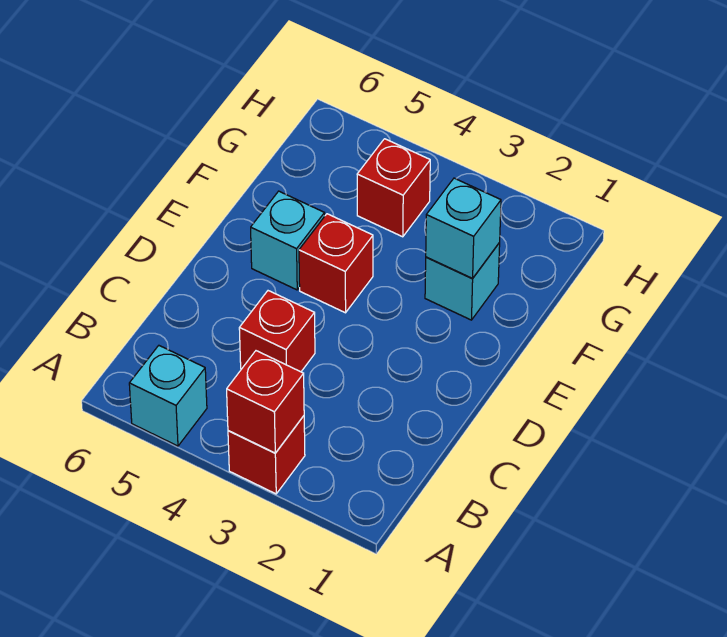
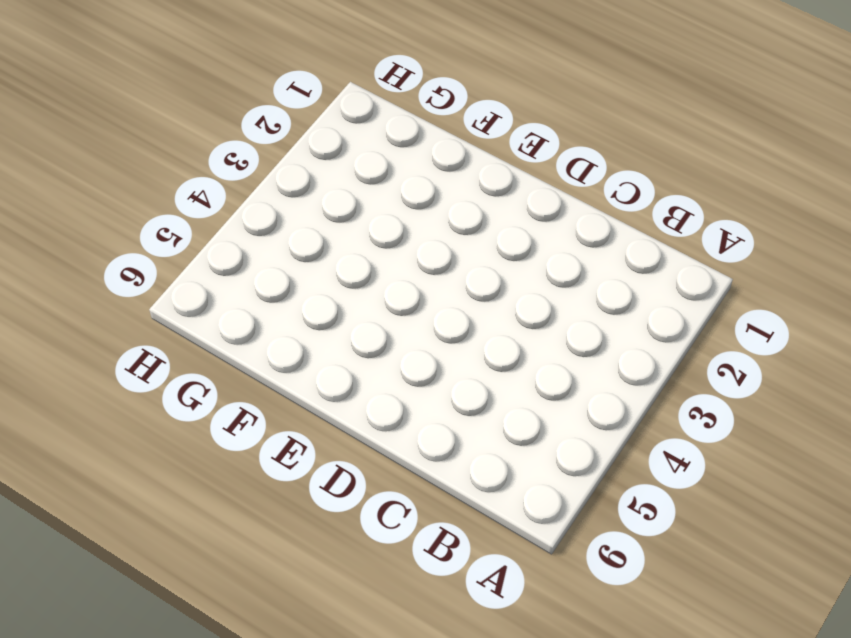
none -> red 1x1 brick [228,416,305,494]
none -> cyan 1x1 brick [129,346,207,446]

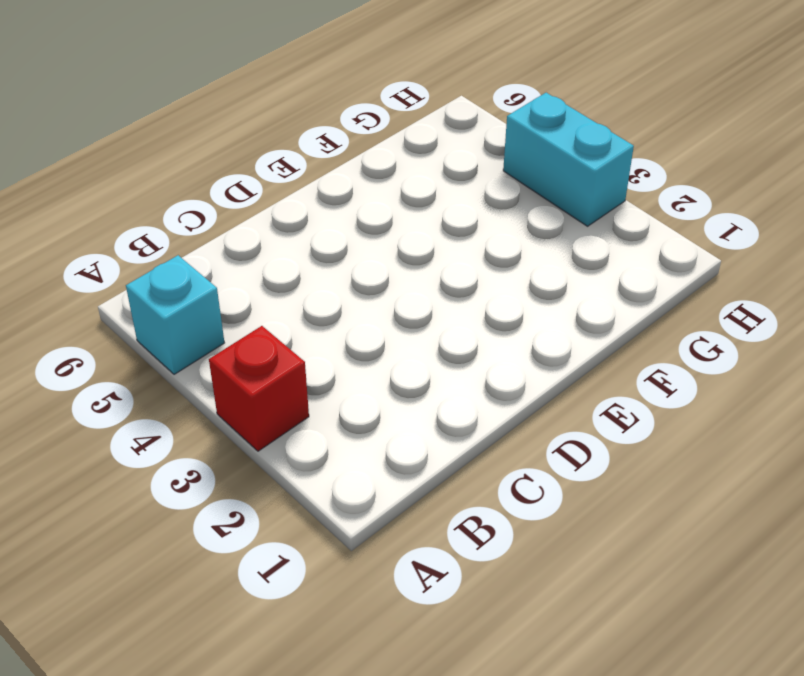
cyan 1x2 brick [503,93,634,226] -> none
none -> red 1x1 brick [239,291,315,372]
none -> red 1x1 brick [299,214,373,313]

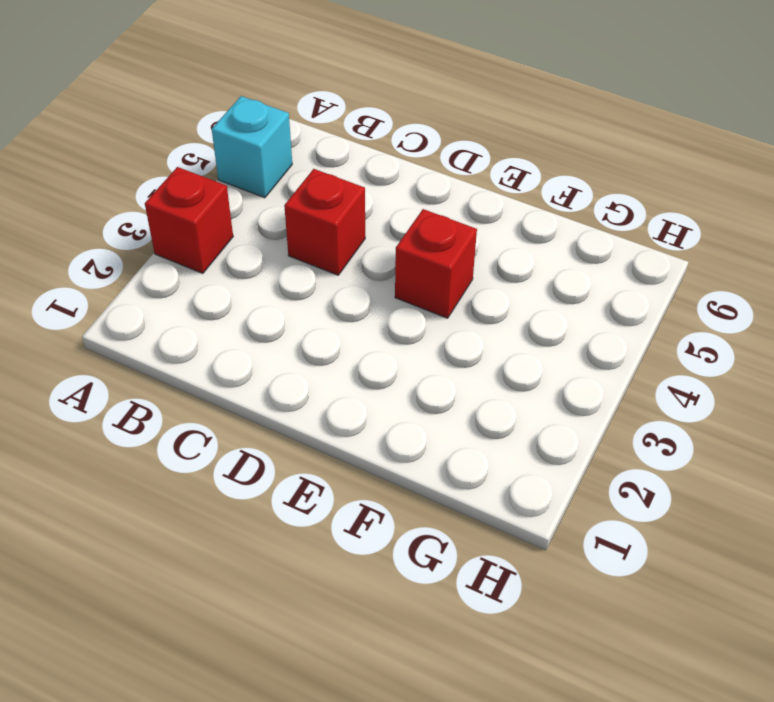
none -> cyan 1x1 brick [251,191,325,290]
none -> cyan 1x1 brick [425,243,500,320]

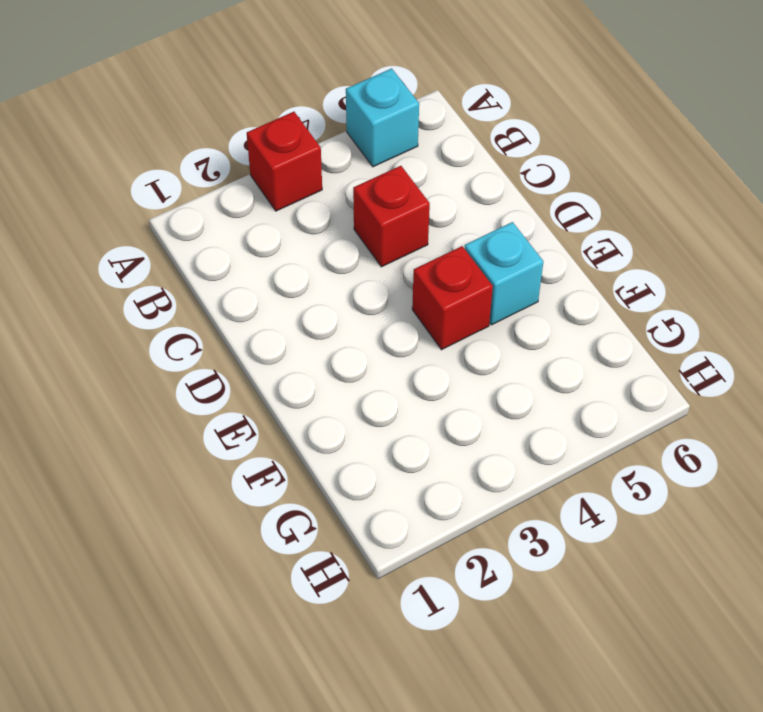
none -> cyan 1x1 brick [425,243,500,320]
none -> red 1x1 brick [357,139,430,237]

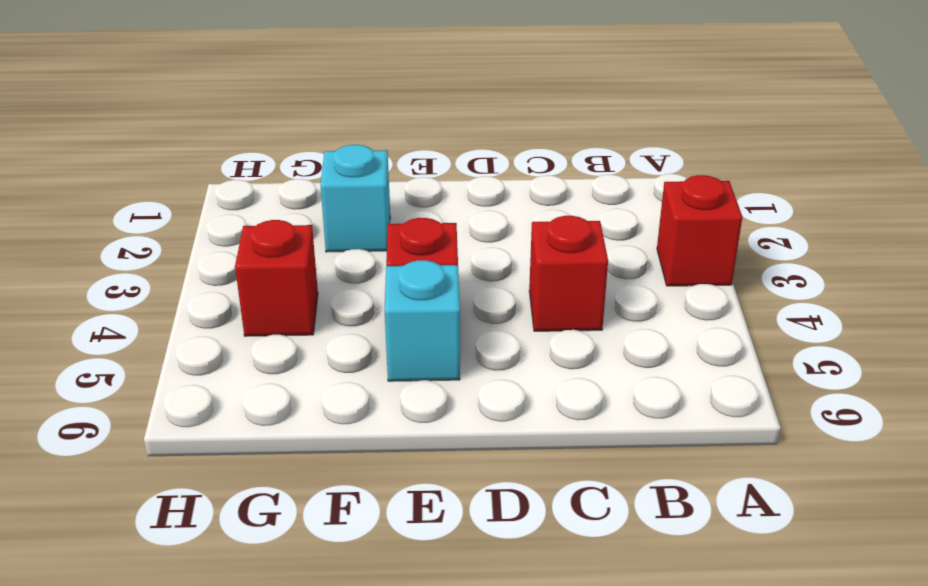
none -> cyan 1x1 brick [129,346,207,446]
none -> red 1x1 brick [227,351,304,453]

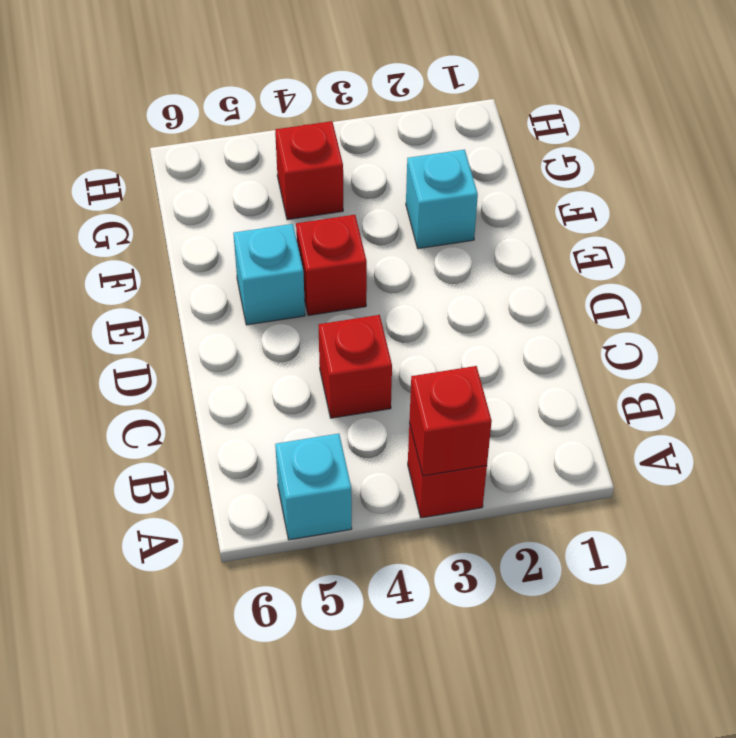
none -> cyan 1x1 brick [426,178,501,279]

